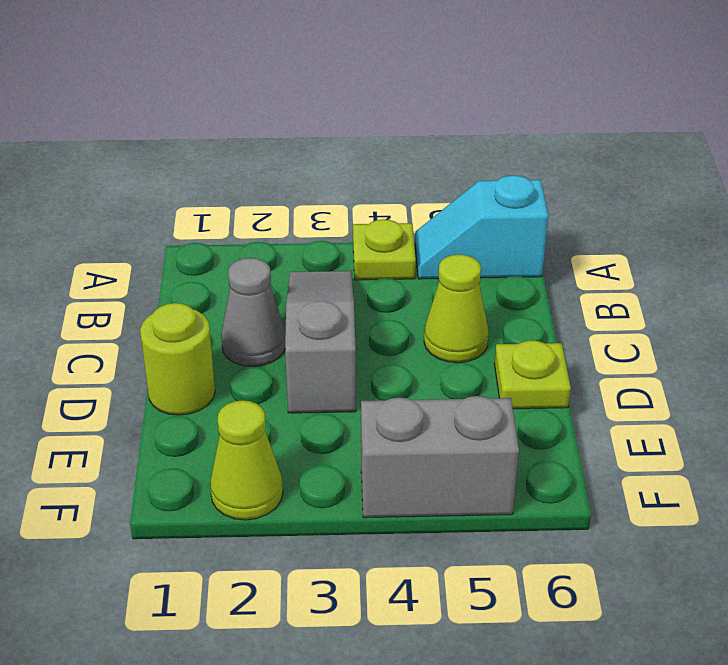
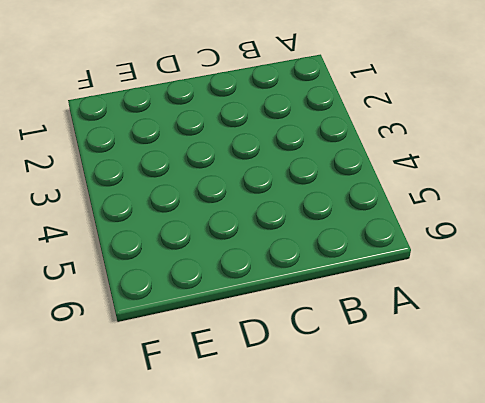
none -> lime 1x1 plate [353,219,416,280]
none -> cyan 1x2 slope [415,175,548,279]

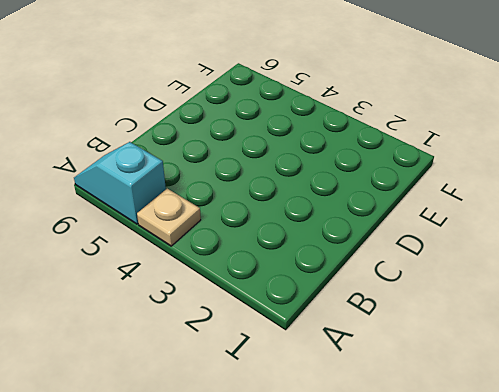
tan 1x1 plate [137,189,201,246] -> lime 1x1 plate [353,219,416,280]
cyan 1x2 slope [74,142,166,224] -> cyan 1x2 slope turned to [415,175,548,279]
none -> grey 1x3 slope [285,271,356,413]
none -> grey 1x1 cone [221,258,286,367]

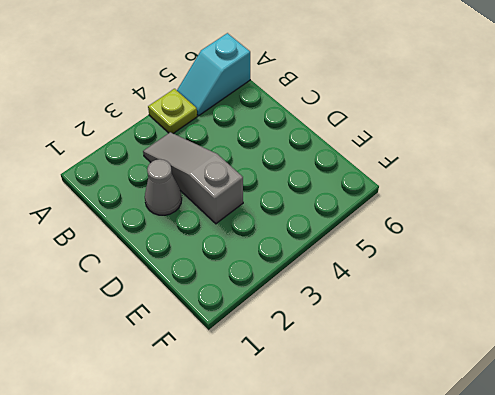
none -> lime 1x1 cone [424,254,489,363]
none -> lime 1x1 round brick [140,303,215,415]

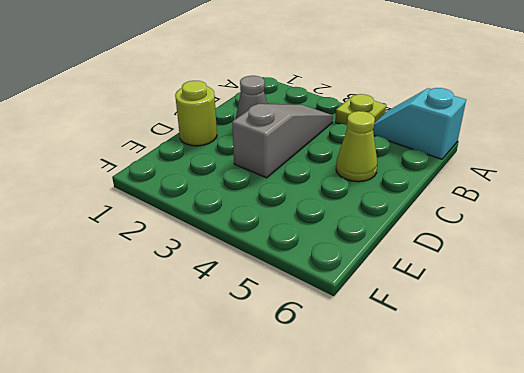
none -> lime 1x1 plate [494,340,571,409]
none -> lime 1x1 cone [210,400,283,520]

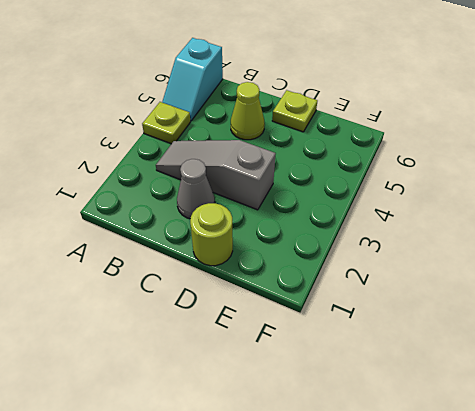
none -> lime 1x1 cone [210,400,283,520]
none -> grey 1x2 brick [361,396,519,518]

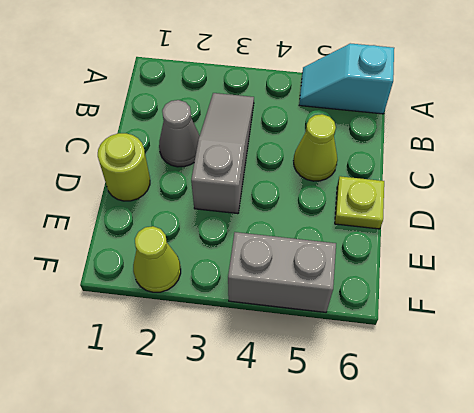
none -> lime 1x1 plate [353,219,416,280]

